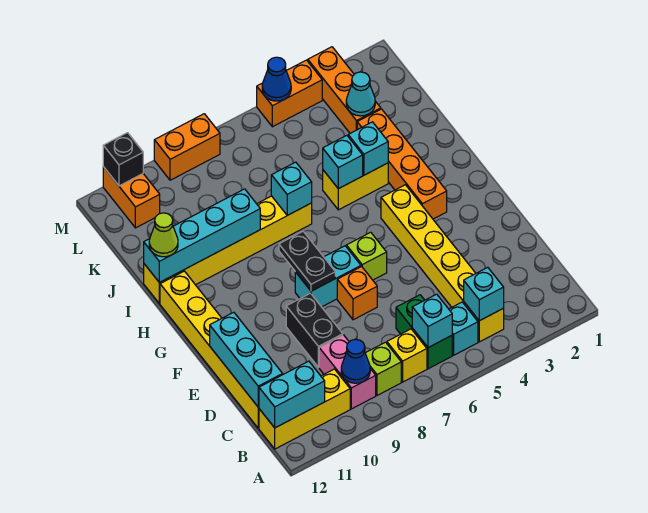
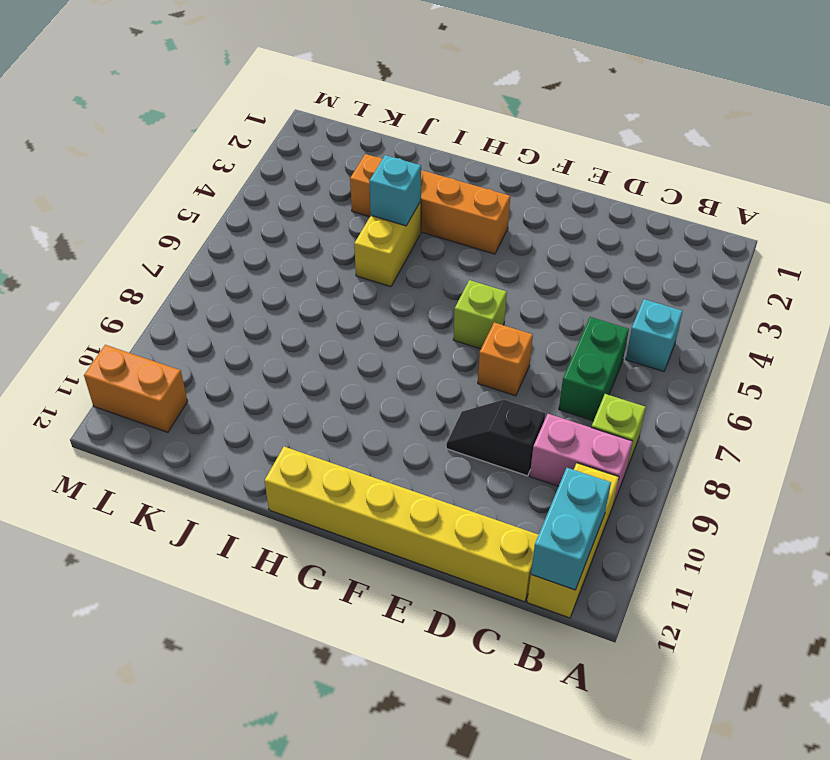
green 1x2 brick [559,317,629,421] -> green 1x2 brick turned to [396,295,452,369]
black 1x2 slope [446,399,545,476] -> black 1x2 brick [286,293,343,367]
none -> yellow 1x6 brick [381,185,504,342]
none -> yellow 1x1 brick [387,329,427,382]
none -> cyan 1x2 brick [295,246,361,307]
none -> yellow 1x6 brick [144,196,312,304]

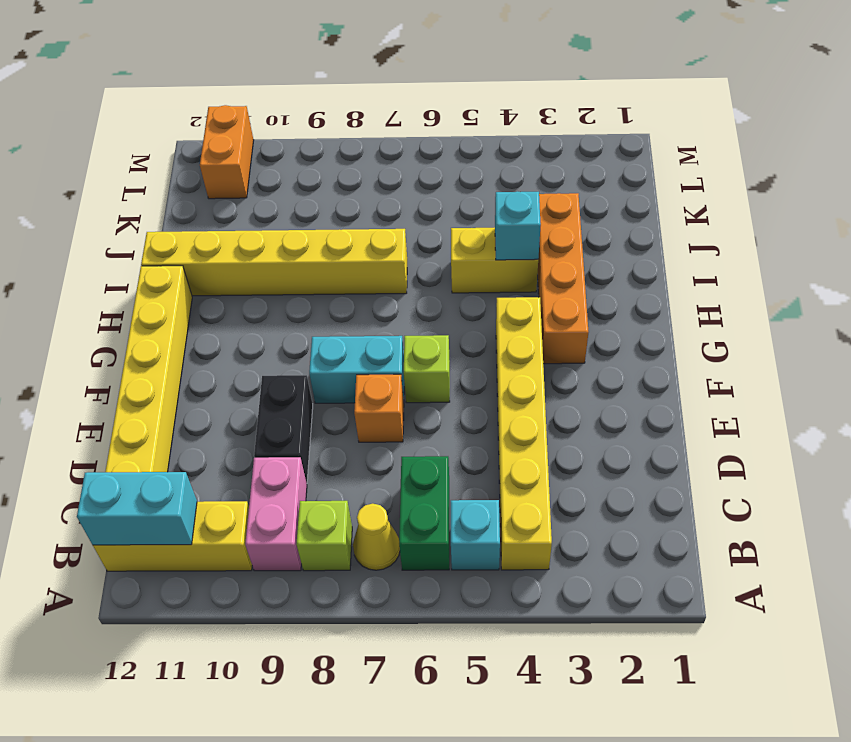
yellow 1x1 cone [353,504,400,570] -> yellow 1x1 brick [387,329,427,382]
none -> orange 1x3 brick [308,47,381,133]
none -> orange 1x2 brick [257,60,322,127]
none -> orange 1x2 brick [154,114,220,180]
none -> cyan 1x1 brick [464,267,504,321]

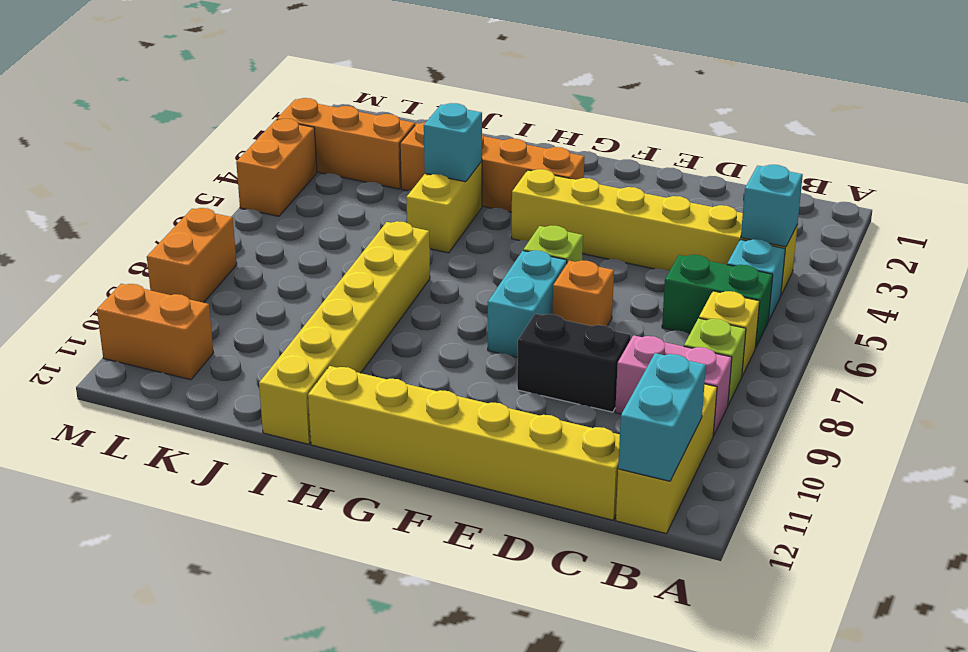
none -> cyan 1x1 brick [412,294,452,348]
none -> blue 1x1 cone [341,339,370,383]
none -> cyan 1x3 brick [210,312,283,407]
none -> black 1x2 plate [279,231,335,291]

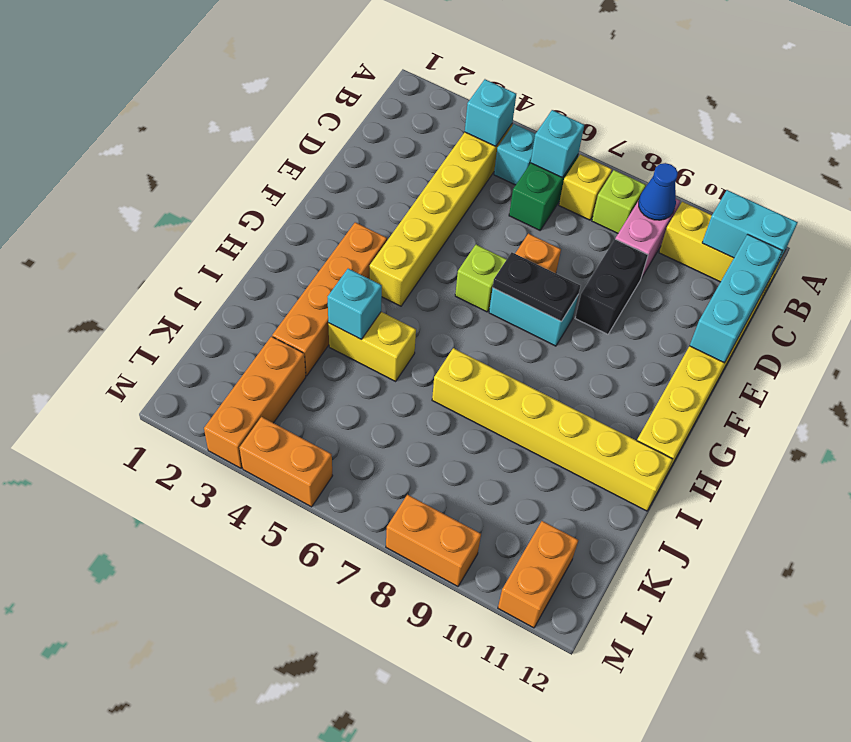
black 1x2 plate [493,252,580,322] -> black 1x2 plate turned to [279,231,335,291]
none -> cyan 1x1 brick [323,135,363,189]
none -> cyan 1x1 brick [271,162,312,215]
none -> cyan 1x4 brick [144,189,260,283]
none -> cyan 1x1 cone [346,72,375,116]

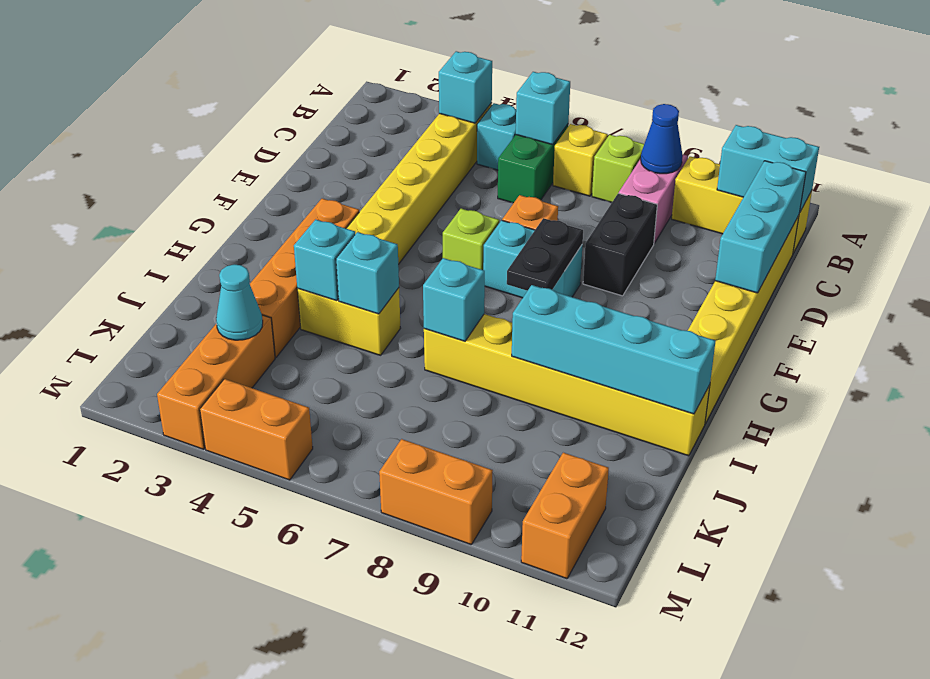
none -> blue 1x1 cone [262,57,291,101]
none -> black 1x1 brick [103,133,143,186]
none -> lime 1x1 cone [149,213,178,257]

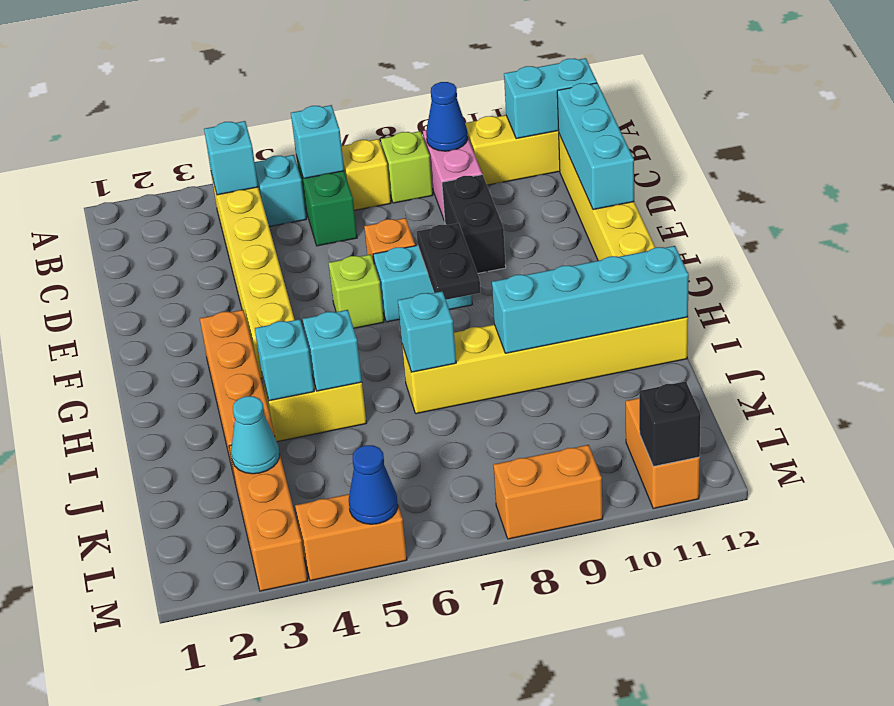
none -> lime 1x1 cone [149,213,178,257]

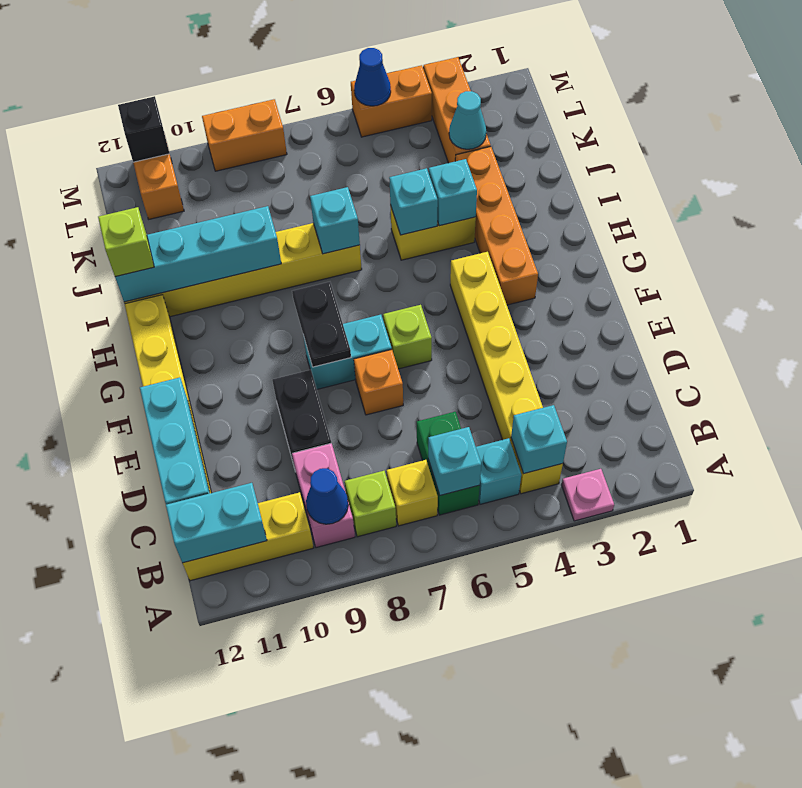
pink 1x1 plate [562,469,614,521] -> none
lime 1x1 brick [98,207,154,277] -> lime 1x1 cone [149,213,178,257]

